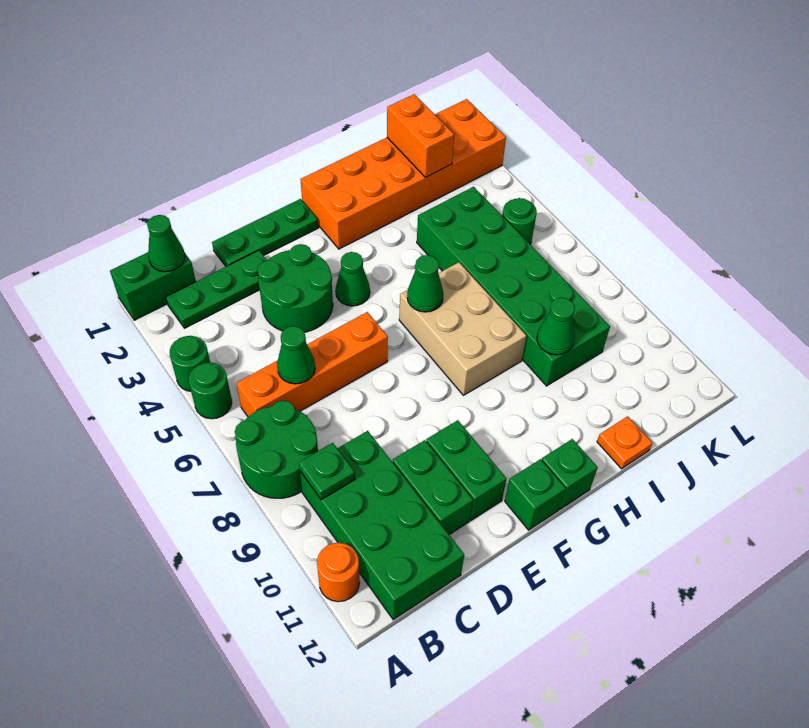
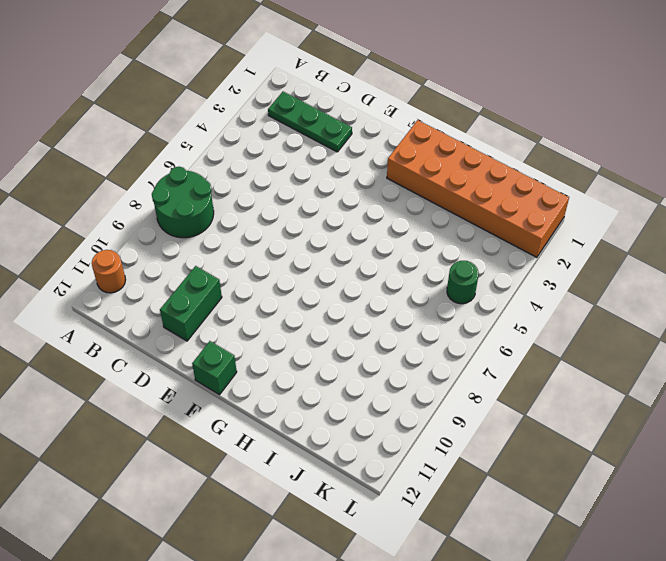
none -> green 1x2 brick [110,252,196,320]
none -> green 1x1 round brick [170,336,210,391]
none -> green 1x1 round brick [189,362,232,419]

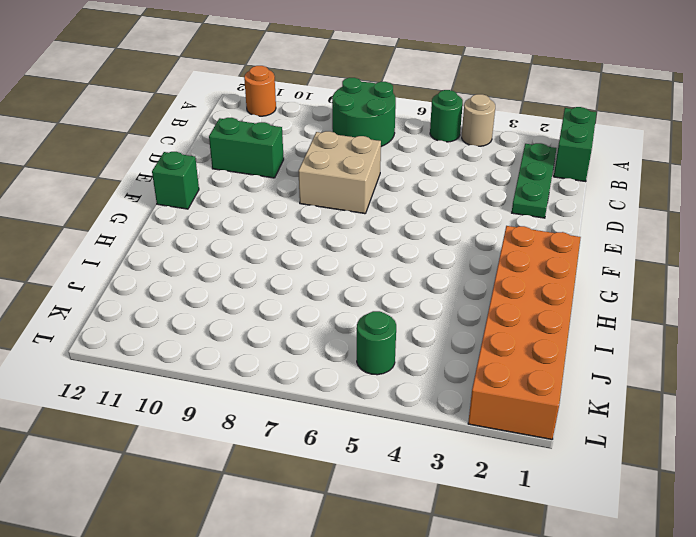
tan 1x1 round brick [462,94,495,146] -> green 1x1 round brick [170,336,210,391]
tan 2x2 brick [298,131,381,214] -> none
none -> orange 1x4 brick [236,312,388,417]
none -> green 2x4 brick [300,431,464,620]
none -> green 1x3 plate [212,199,319,266]

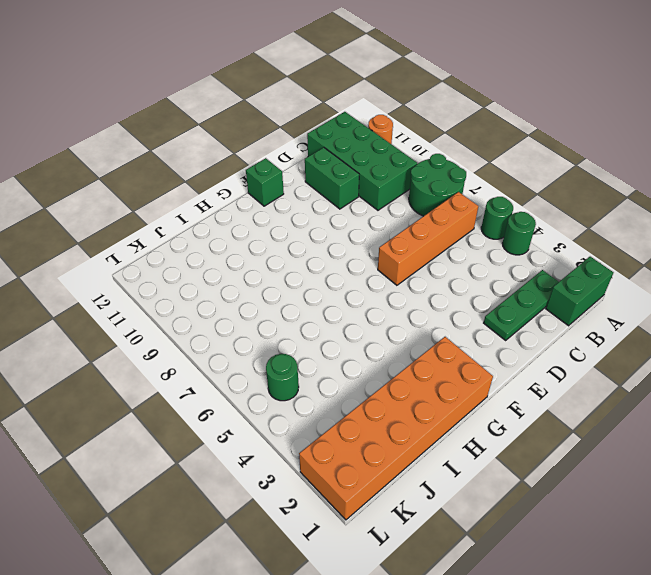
none -> green 1x3 plate [212,199,319,266]
none -> green 2x2 round brick [257,244,333,332]
none -> green 1x2 brick [426,420,506,520]

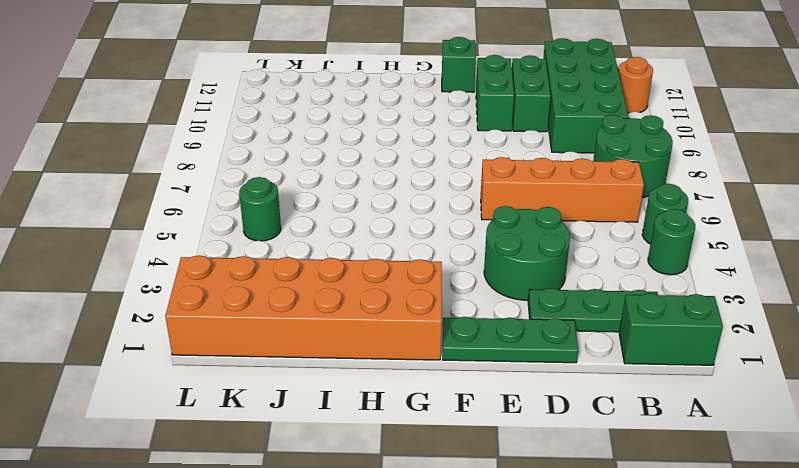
none -> green 1x1 cone [336,252,370,306]
none -> tan 2x3 brick [399,262,527,395]
none -> green 1x1 brick [542,439,598,509]

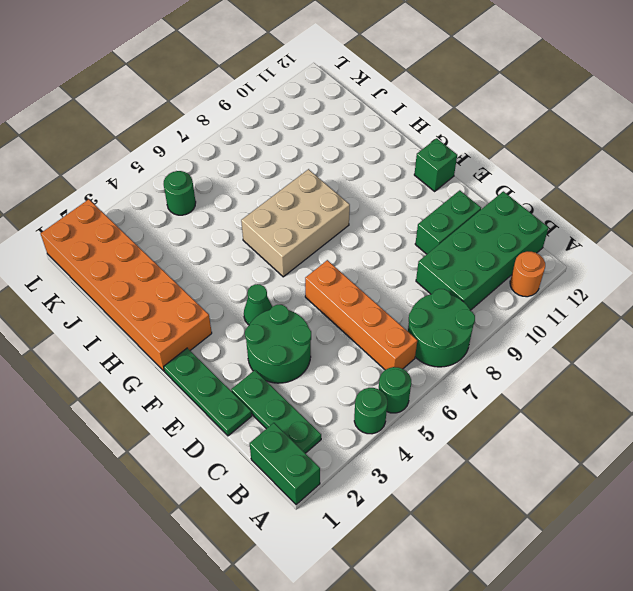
none -> green 1x2 brick [426,420,506,520]
none -> green 1x1 brick [542,439,598,509]
none -> green 2x6 brick [417,187,610,386]

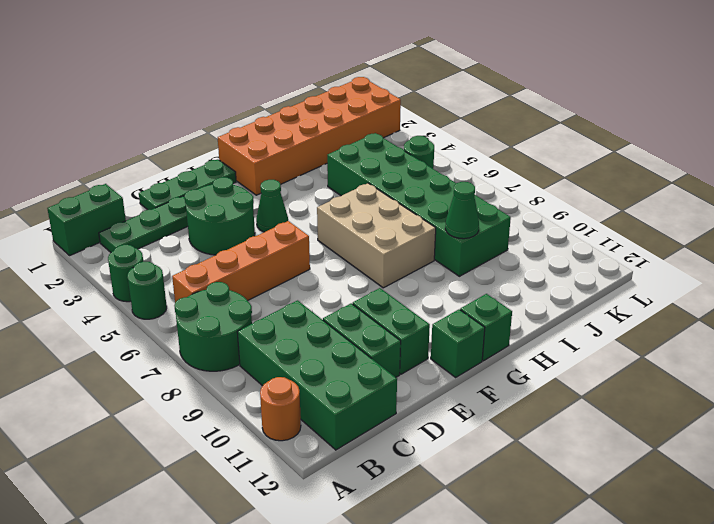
none -> orange 1x1 plate [597,416,652,469]
none -> green 1x1 cone [147,215,185,272]
none -> green 1x1 plate [299,443,355,500]

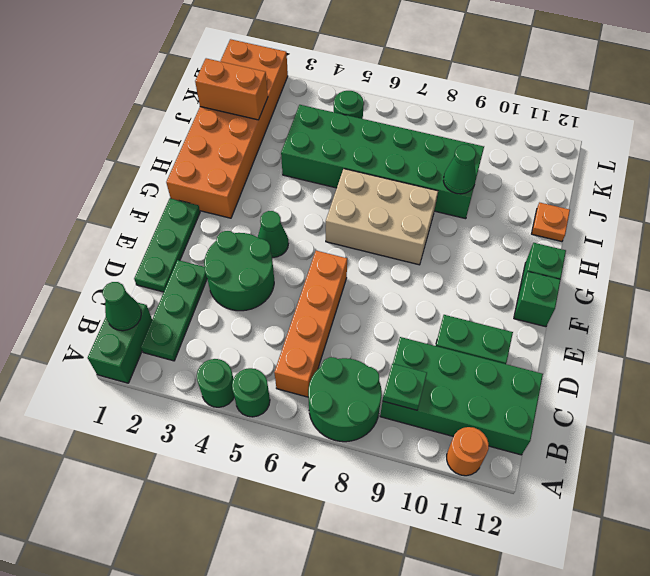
none -> green 1x2 brick [426,420,506,520]
none -> green 1x1 cone [277,326,315,384]
none -> green 1x1 cone [407,255,443,312]

